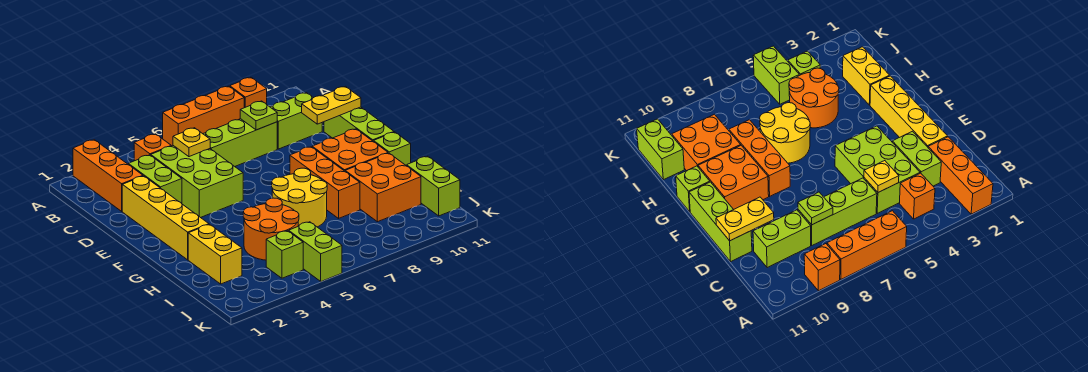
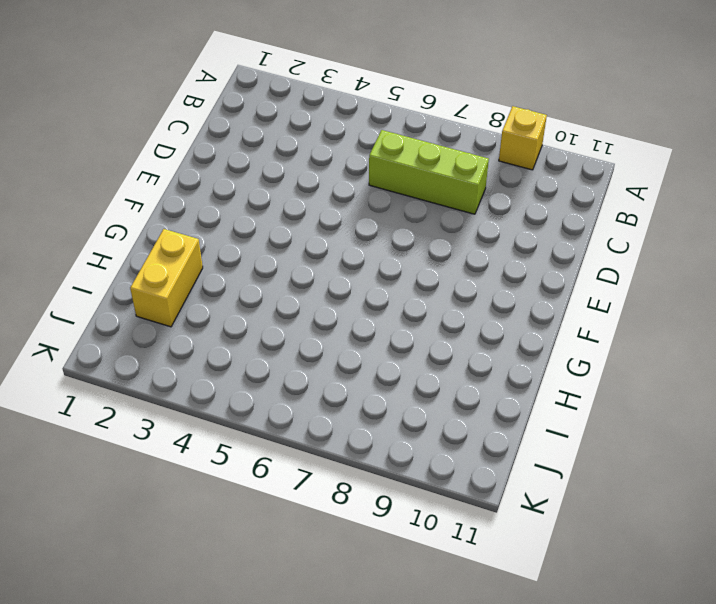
yellow 1x1 brick [499,106,547,170] -> orange 1x1 brick [230,77,267,108]
none -> orange 1x3 brick [73,140,143,211]
none -> orange 1x3 brick [163,86,244,146]
none -> orange 1x1 brick [134,134,171,161]

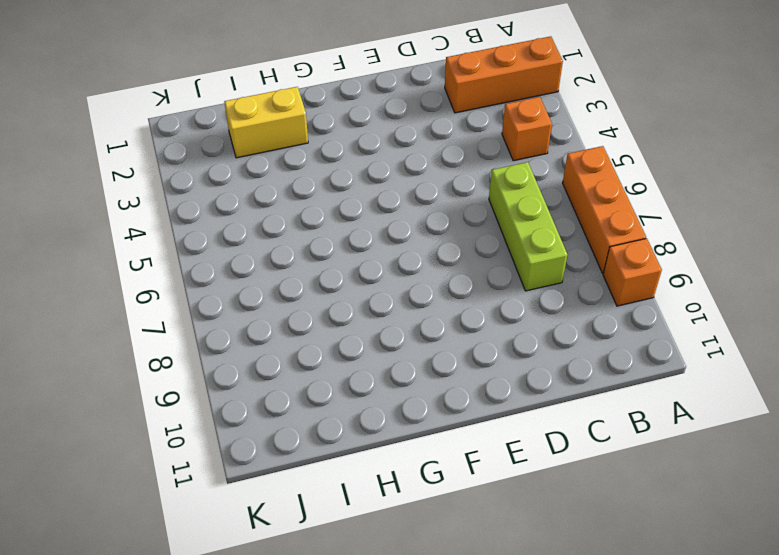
none -> lime 1x2 brick [128,155,182,204]
none -> lime 2x3 brick [151,146,243,218]
none -> lime 1x2 brick [271,93,322,149]

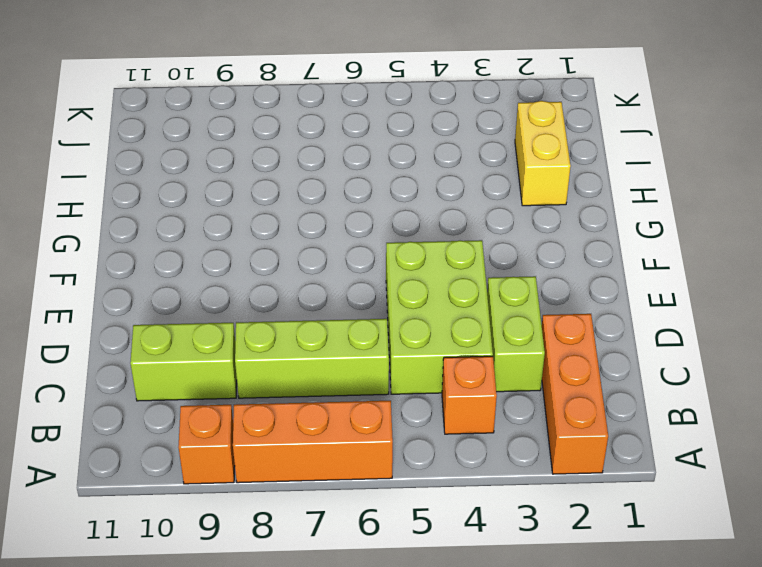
none -> yellow 1x4 brick [122,176,209,260]
none -> lime 1x3 brick [324,107,394,142]
none -> orange 1x3 brick [290,147,360,218]

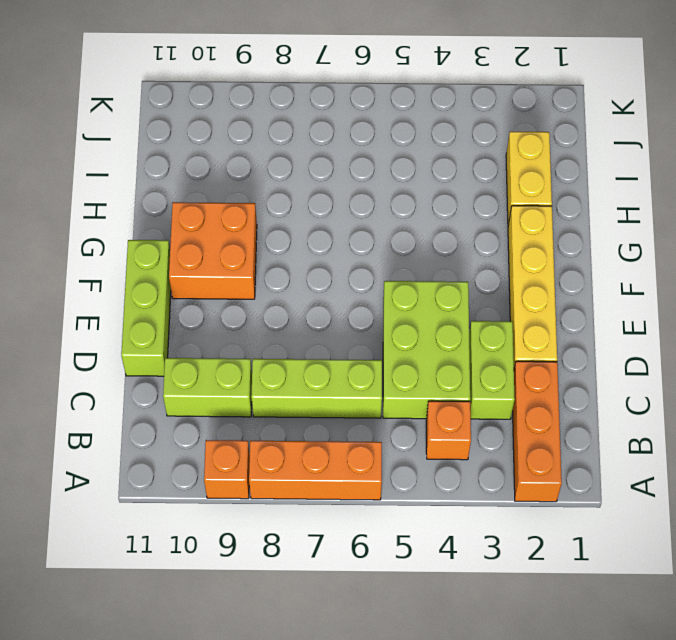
none -> orange 1x3 brick [290,147,360,218]
none -> yellow 2x2 round brick [272,168,327,227]
none -> lime 1x1 brick [374,132,411,166]

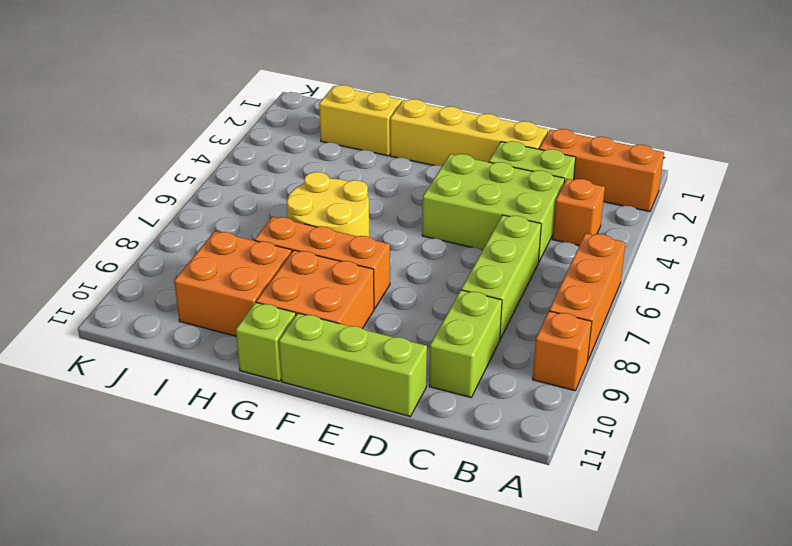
none -> orange 2x2 round brick [243,198,299,260]
none -> lime 1x2 brick [407,156,460,216]
none -> lime 1x1 brick [266,231,303,278]

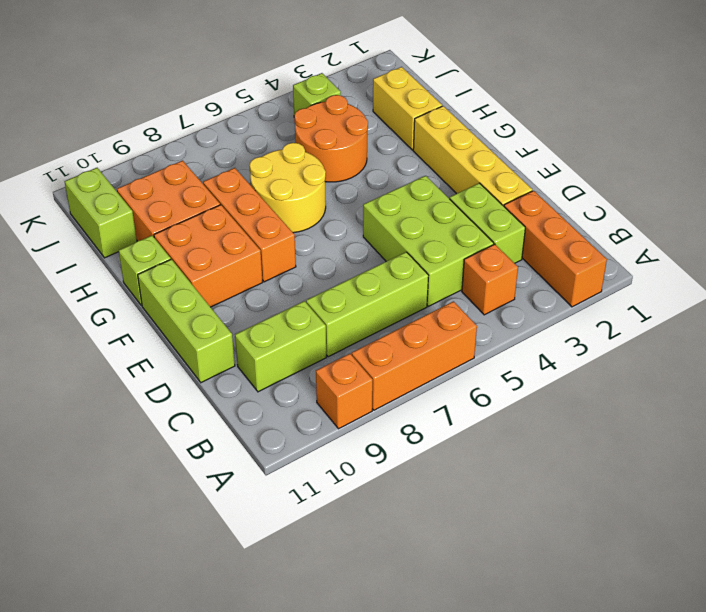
none -> lime 1x2 brick [289,222,342,281]
none -> yellow 1x1 plate [173,128,210,157]
none -> lime 1x1 plate [240,101,277,130]

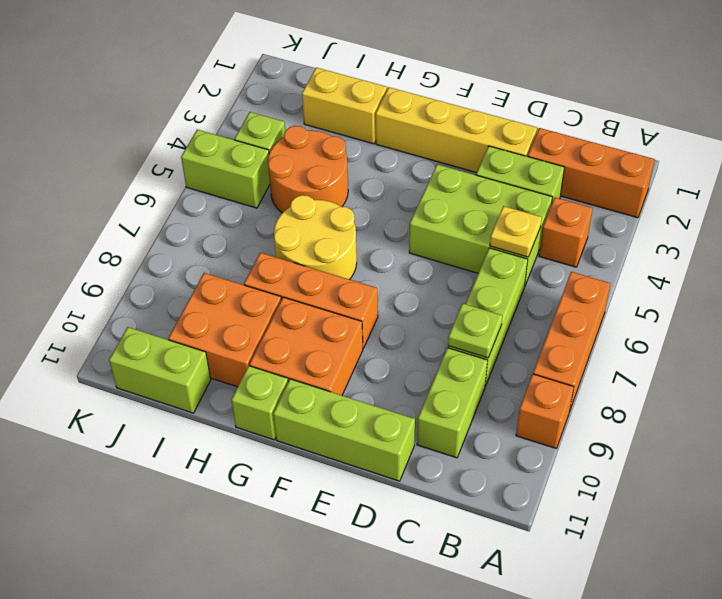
none -> yellow 1x2 plate [302,86,361,124]

